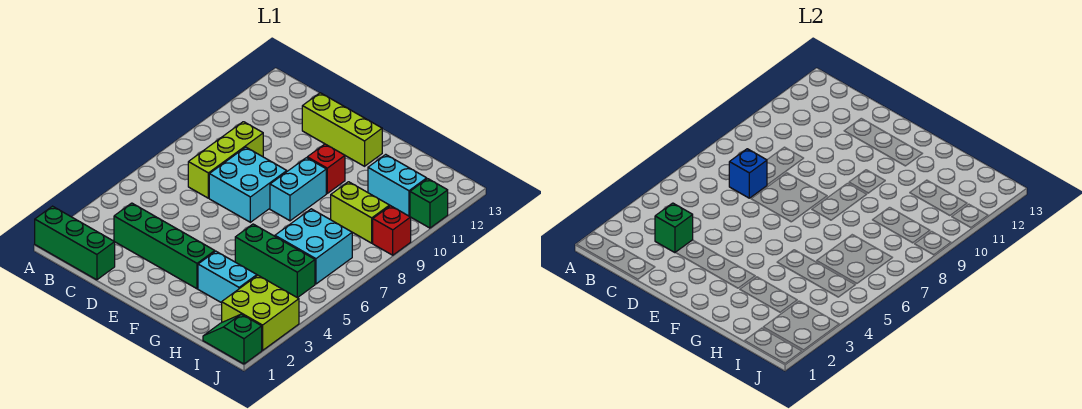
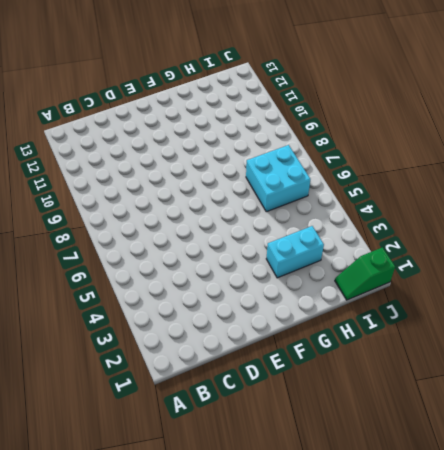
none -> green 1x3 brick [35,206,115,280]
none -> green 1x4 brick [114,203,215,289]
none -> lime 1x3 brick [188,122,263,198]

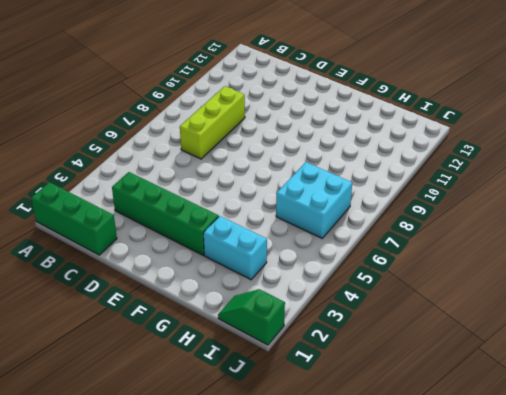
none -> cyan 2x2 brick [209,147,287,222]
none -> lime 1x3 brick [302,93,382,166]
none -> cyan 1x2 brick [270,158,326,221]

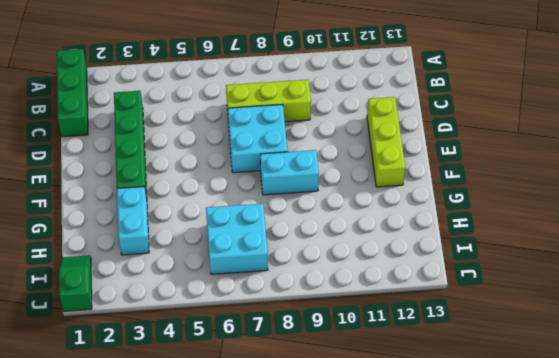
none -> red 1x1 brick [307,144,345,193]
none -> green 1x3 brick [235,224,315,298]
none -> lime 1x2 brick [331,182,389,243]

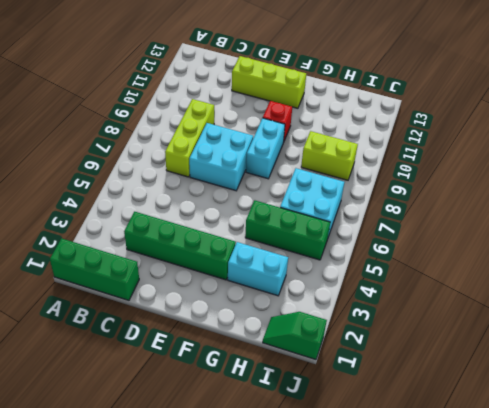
none -> cyan 1x2 brick [368,154,427,216]
none -> lime 2x2 brick [222,275,299,350]
none -> red 1x1 brick [373,206,411,255]

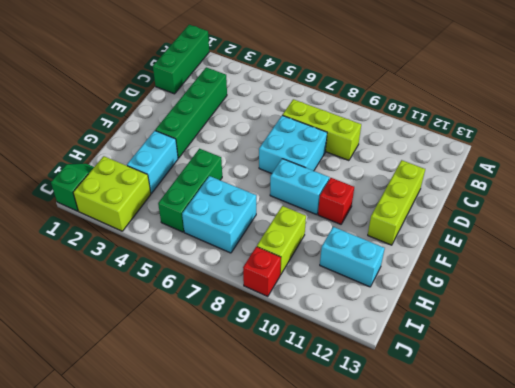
cyan 1x2 brick [320,227,385,287] -> cyan 1x2 brick turned to [368,154,427,216]
none -> green 1x1 brick [410,179,448,228]
none -> green 1x1 brick [655,203,693,253]
none -> blue 1x1 brick [729,149,767,198]

